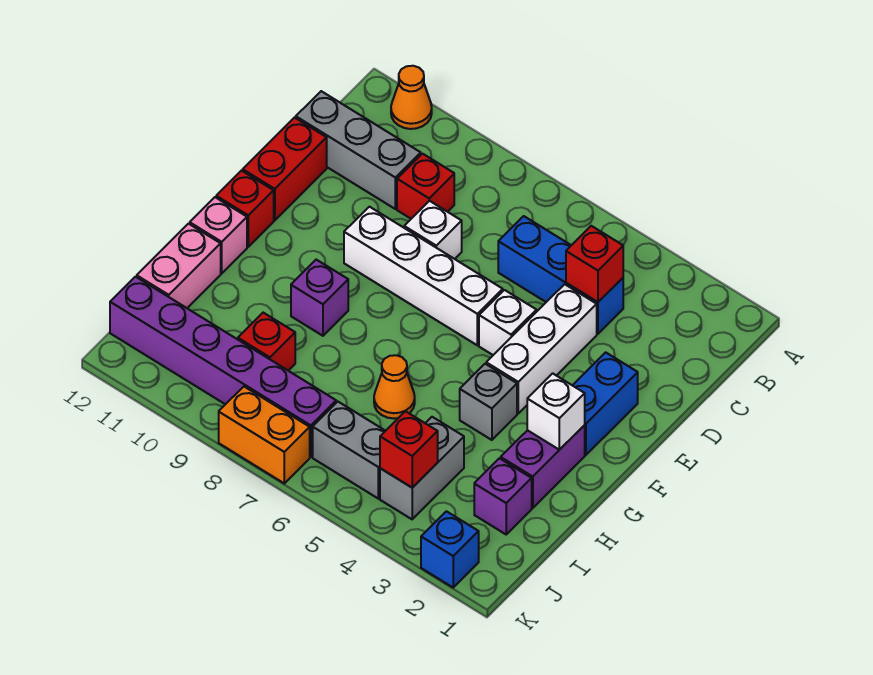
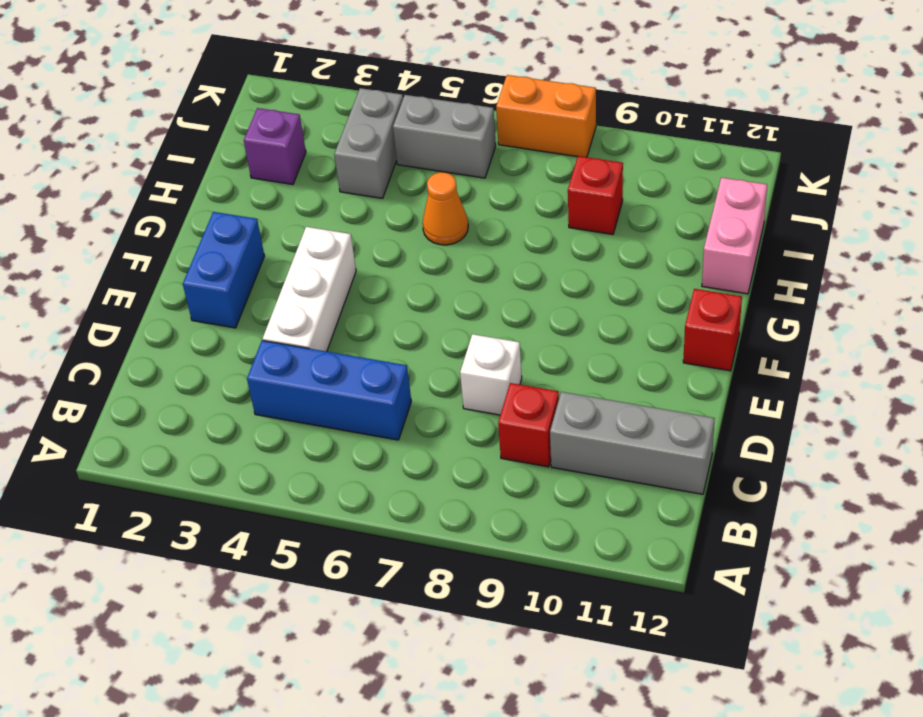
none -> orange 1x1 cone [391,66,432,129]
none -> red 1x2 brick [243,118,327,220]
none -> white 1x1 brick [479,290,536,355]

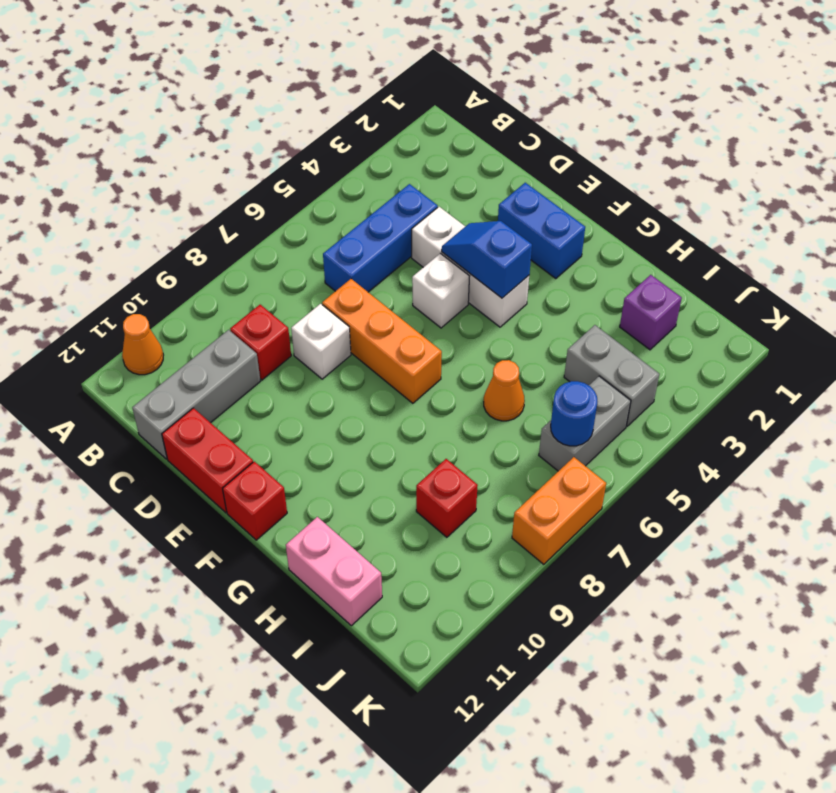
orange 1x3 brick [322,279,442,403] -> white 1x4 brick [344,207,503,345]
blue 1x2 slope [442,221,532,298] -> none
blue 1x1 round brick [551,381,597,446] -> none
none -> purple 1x2 brick [501,425,585,508]
none -> grey 1x1 brick [460,364,517,440]
none -> purple 1x1 brick [291,260,348,336]

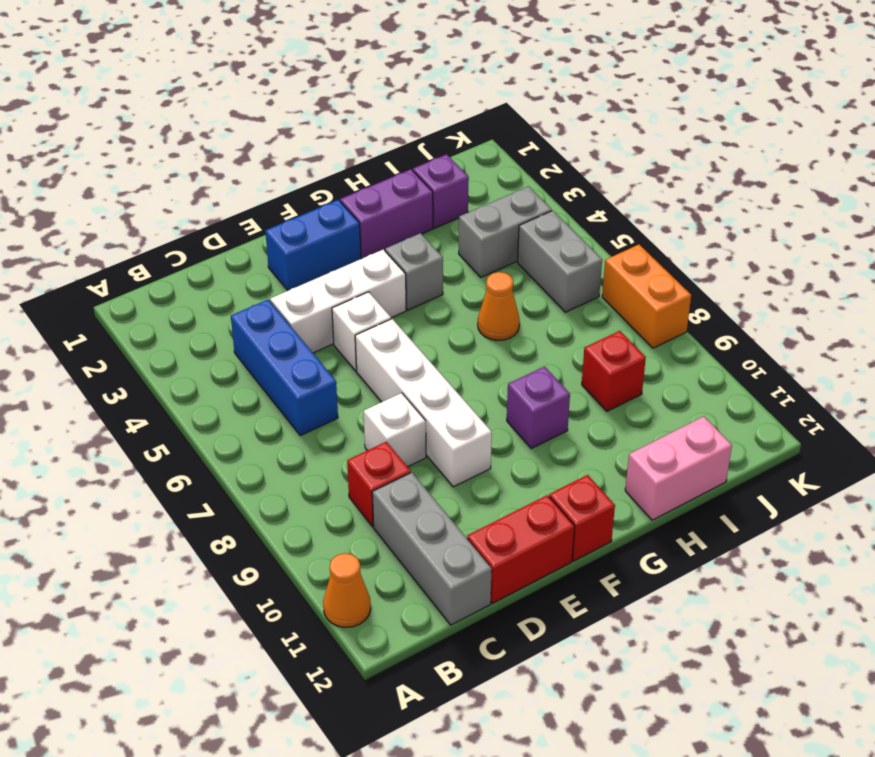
none -> pink 1x1 brick [190,197,247,273]
none -> purple 1x6 brick [110,277,336,457]
none -> blue 1x1 brick [421,511,479,587]

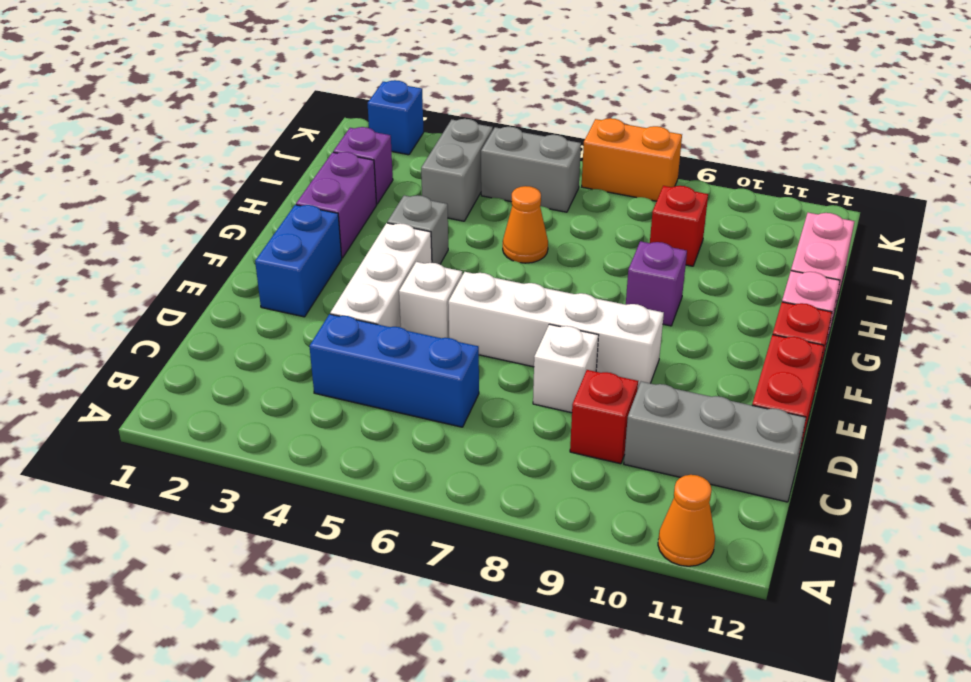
none -> purple 1x6 brick [110,277,336,457]
none -> red 1x1 brick [566,226,623,302]
none -> white 1x1 brick [527,373,585,450]

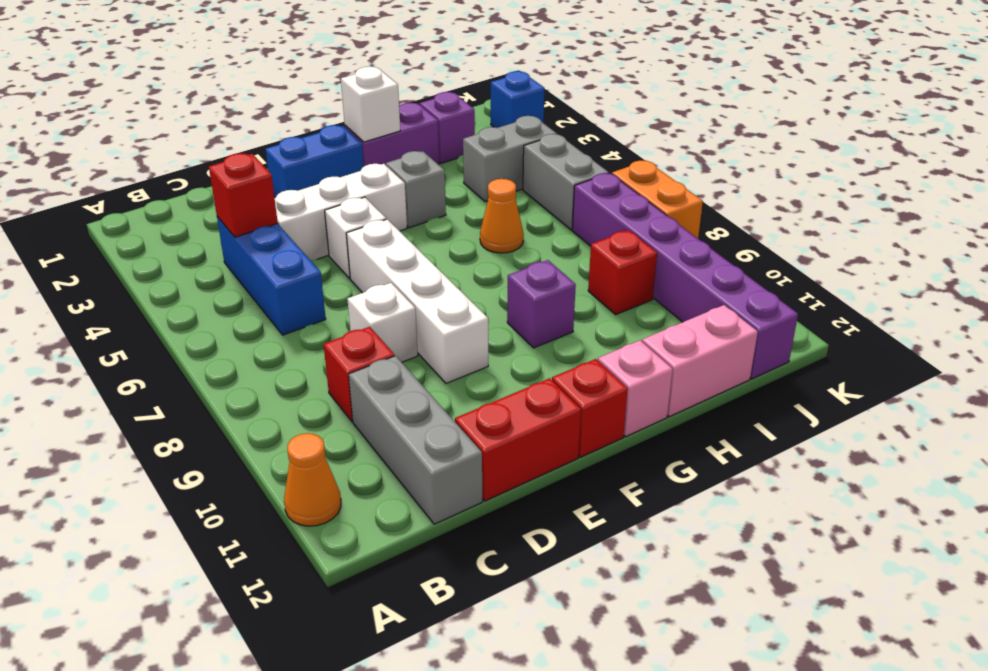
none -> red 1x1 brick [380,411,438,488]

